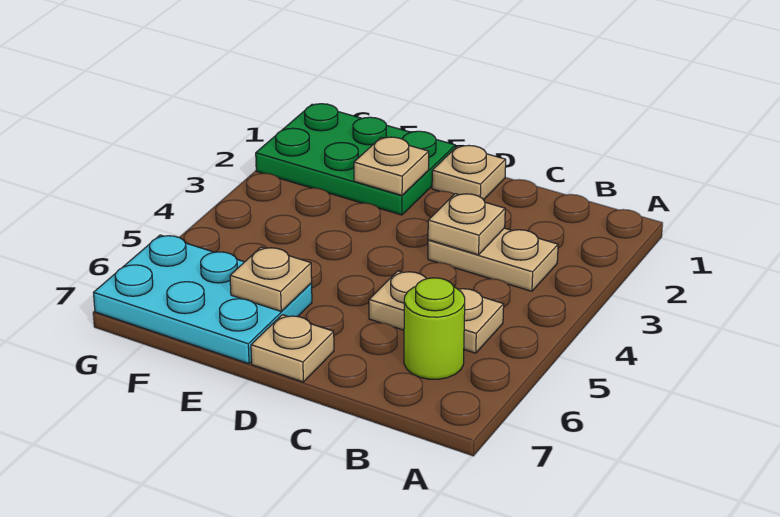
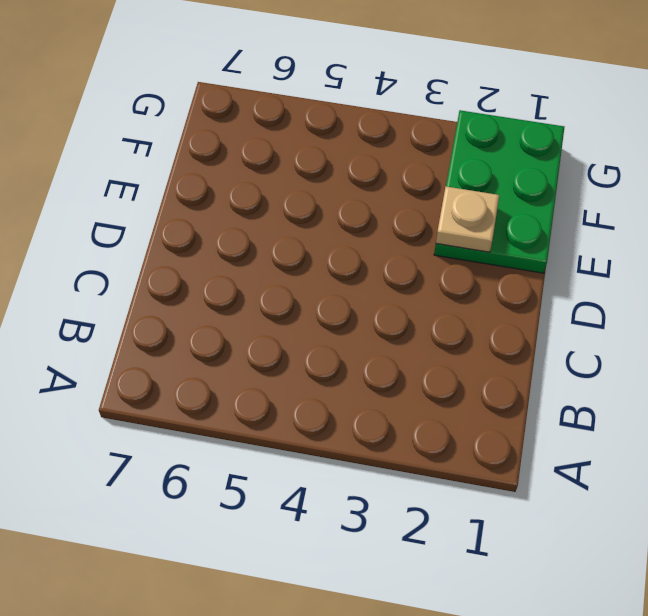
none -> tan 1x2 plate [428,228,558,291]
none -> tan 1x2 plate [369,271,504,353]

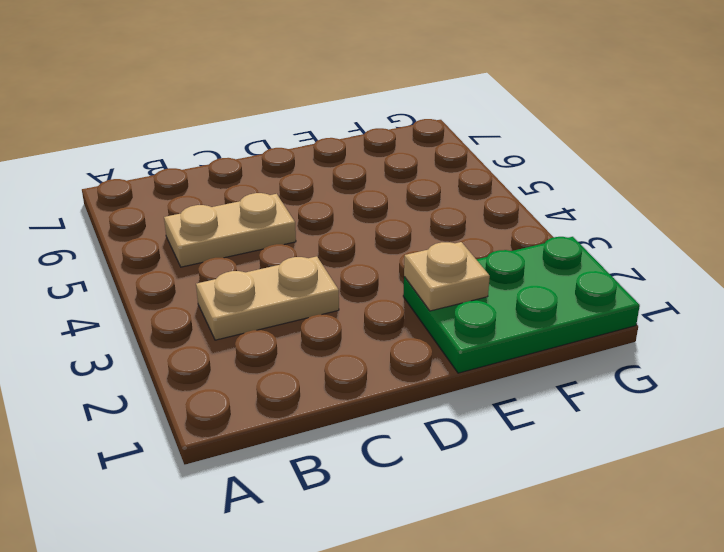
none -> lime 1x1 round brick [404,278,465,379]
none -> tan 1x1 plate [432,145,506,200]

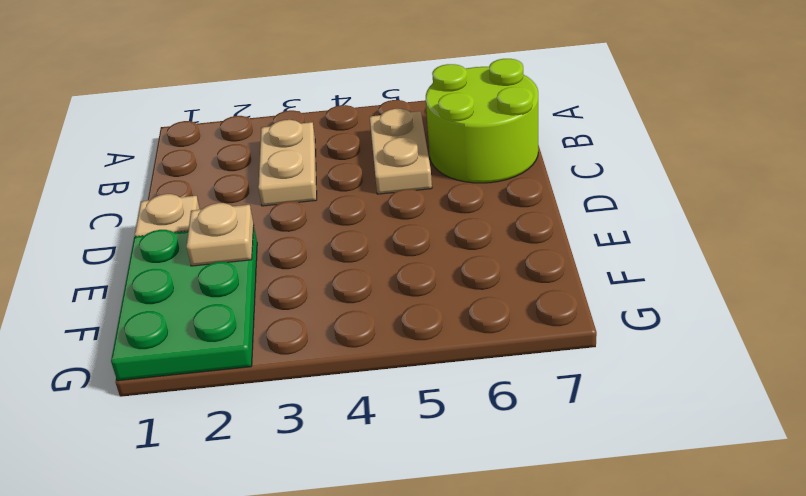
lime 2x2 round brick [426,59,538,183] -> lime 1x1 round brick [404,278,465,379]
none -> tan 1x1 plate [251,315,334,382]
none -> cyan 2x3 plate [93,235,312,364]

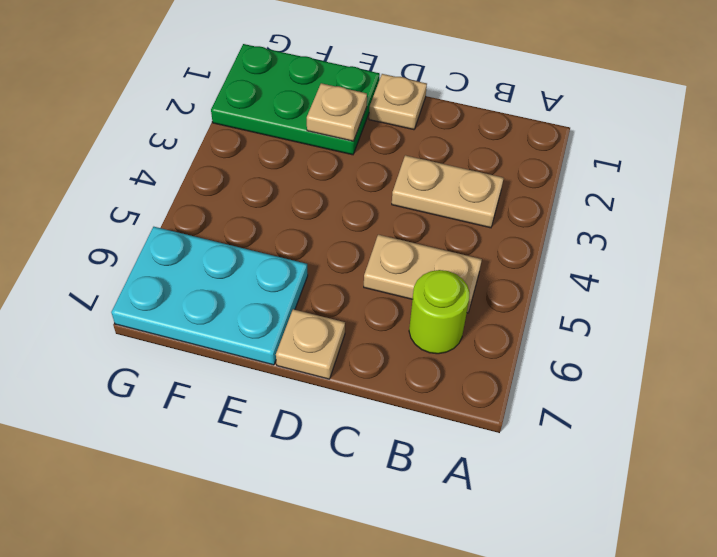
none -> tan 1x1 plate [428,194,505,255]
none -> tan 1x1 plate [230,247,312,311]

